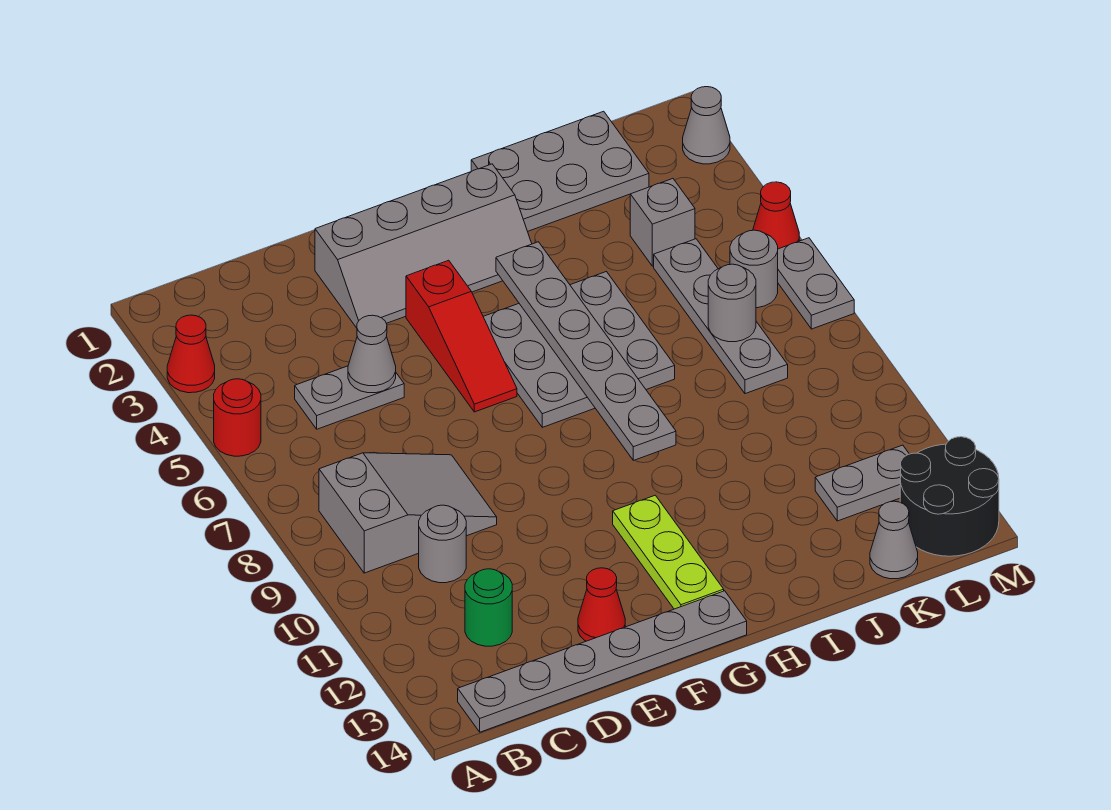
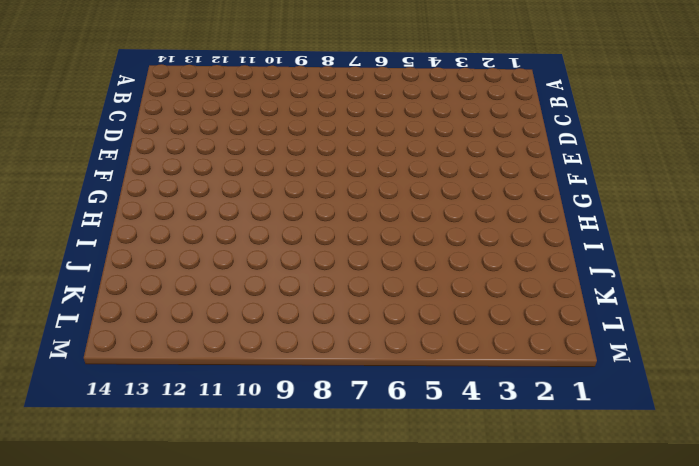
none -> red 1x1 cone [167,315,215,393]
none -> red 1x1 round brick [214,379,261,456]
none -> grey 2x3 slope [319,453,497,573]

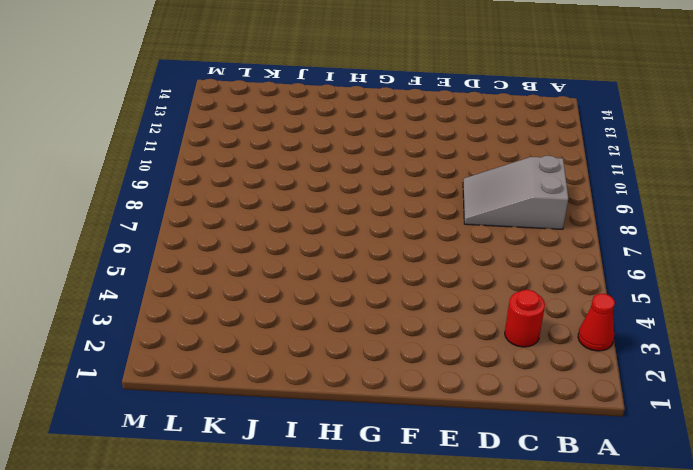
red 1x1 round brick [505,290,545,347] -> red 1x1 round brick moved to [214,379,261,456]
none -> grey 1x6 plate [458,591,747,732]
none -> grey 1x2 plate [295,366,404,429]
none -> grey 1x1 round brick [419,505,466,583]

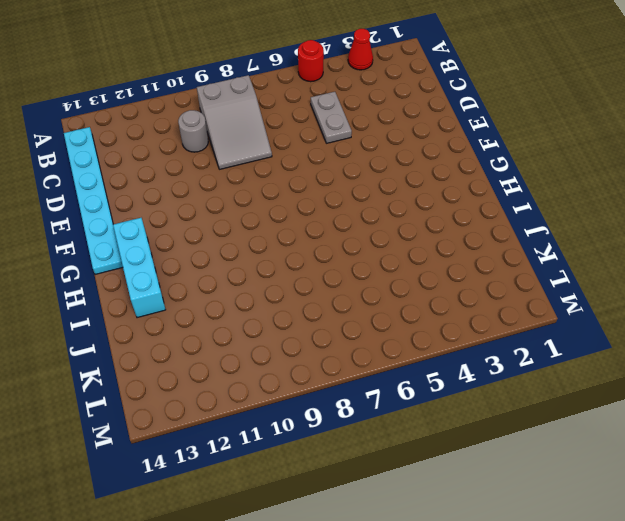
cyan 1x6 plate [64,127,123,274] -> grey 1x6 plate [458,591,747,732]
cyan 1x3 brick [113,218,166,318] -> lime 1x3 plate [613,495,724,609]
none -> green 1x1 round brick [465,569,512,646]
none -> grey 2x4 slope [315,164,532,328]
none -> red 1x1 cone [578,568,625,641]

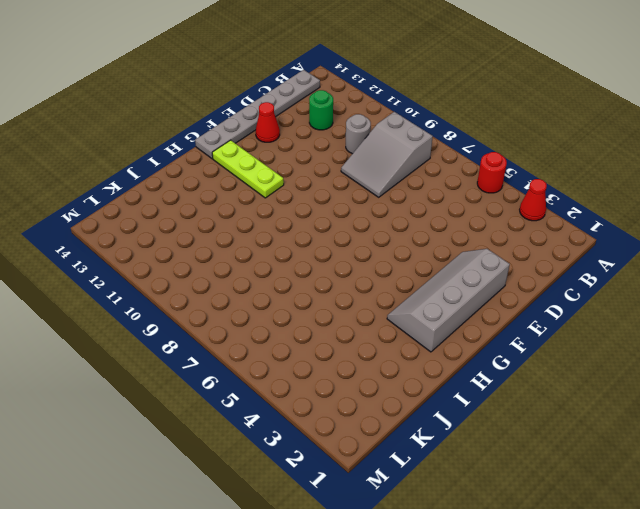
none -> grey 1x2 plate [295,366,404,429]
none -> red 1x3 slope [406,260,517,412]
none -> grey 3x3 plate [483,272,675,427]

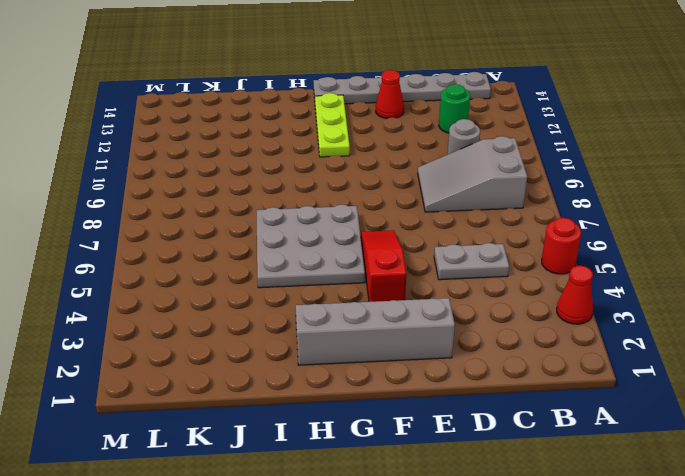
none -> grey 2x3 plate [471,111,649,231]
none -> grey 1x1 brick [630,179,695,266]
none -> grey 1x4 plate [654,239,788,394]

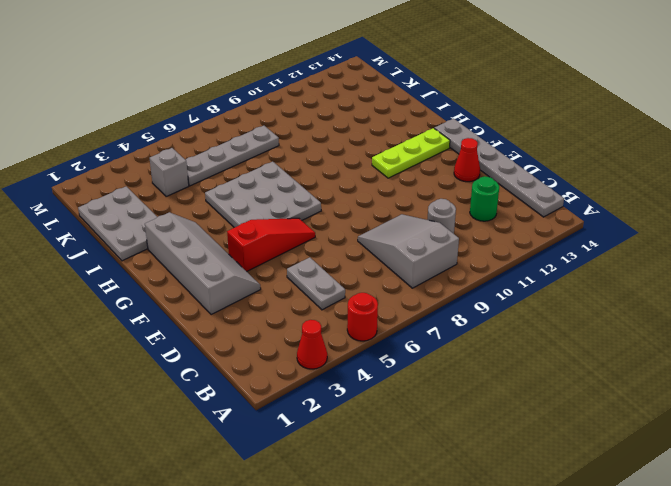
none -> grey 1x2 plate [815,445,909,521]
none -> grey 1x1 cone [870,501,918,579]
none -> grey 1x1 round brick [730,230,778,308]

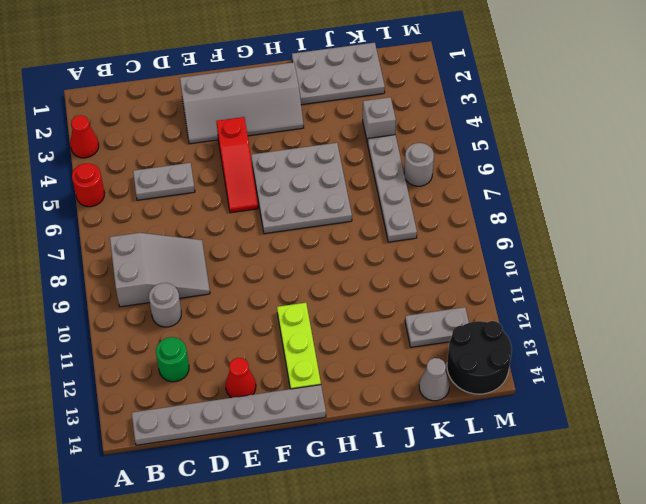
none -> grey 1x1 cone [683,87,730,164]
none -> red 1x1 cone [753,182,799,249]
none -> grey 1x2 plate [778,238,854,329]

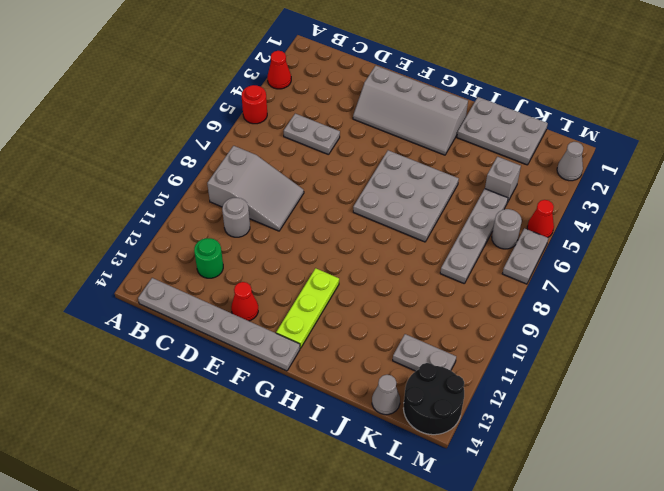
none -> red 1x3 slope [406,260,517,412]
none -> grey 1x1 cone [348,315,396,393]
none -> grey 1x6 plate [496,242,676,460]

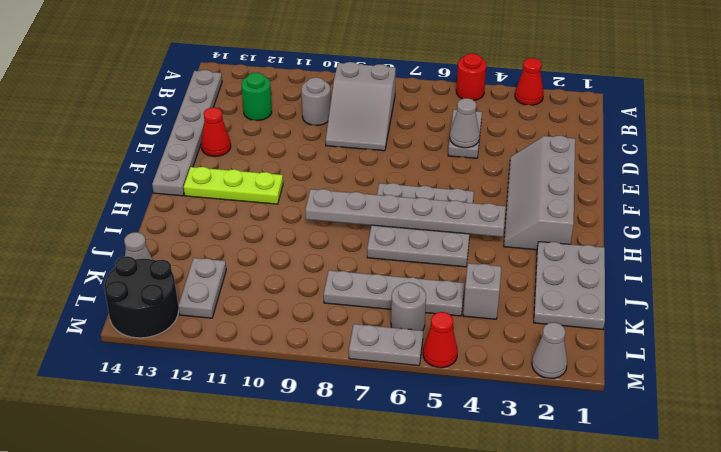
none -> red 1x3 slope [406,260,517,412]
none -> grey 1x1 round brick [708,264,756,342]

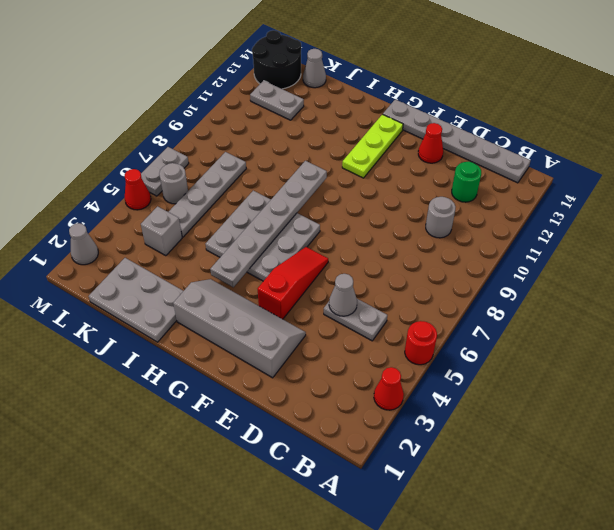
none -> grey 2x3 slope [319,453,497,573]
none -> grey 1x1 round brick [708,264,756,342]

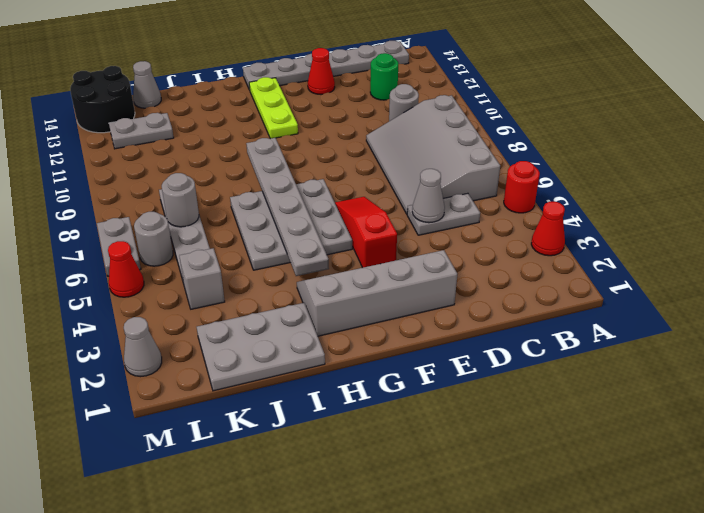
grey 3x4 slope [366,95,500,214] -> grey 2x3 slope [319,453,497,573]

